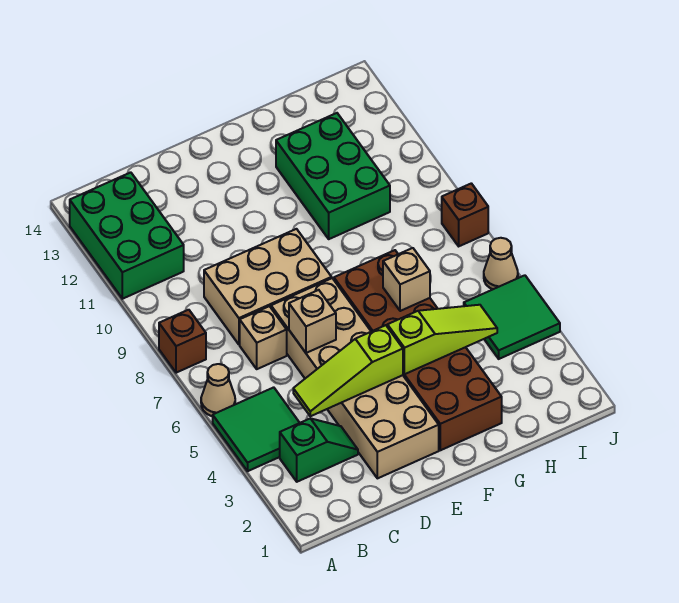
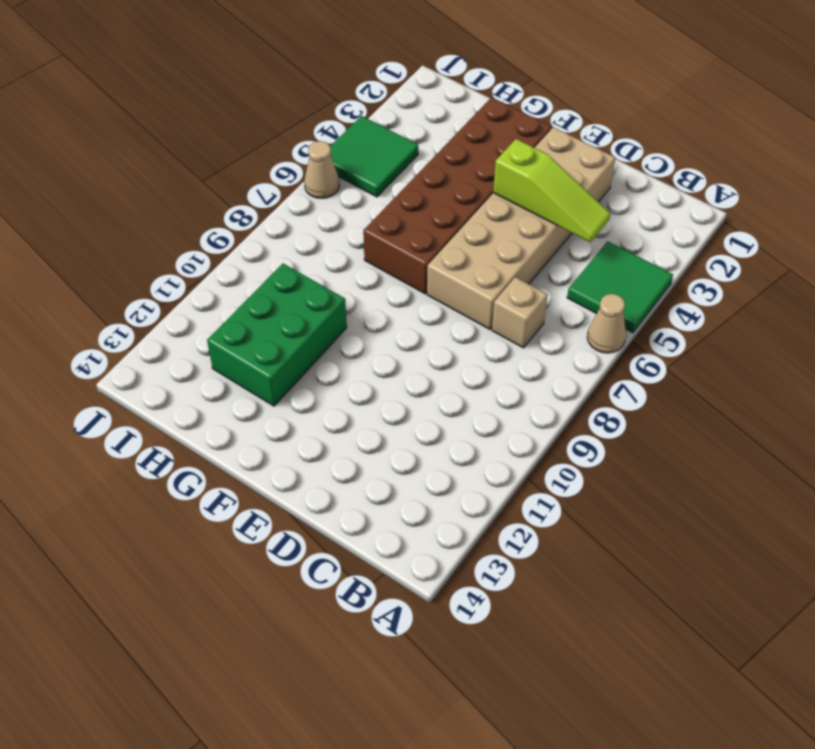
none -> brown 1x1 brick [159,310,206,373]
none -> green 2x3 brick [70,172,184,299]
none -> green 1x2 slope [280,418,358,482]

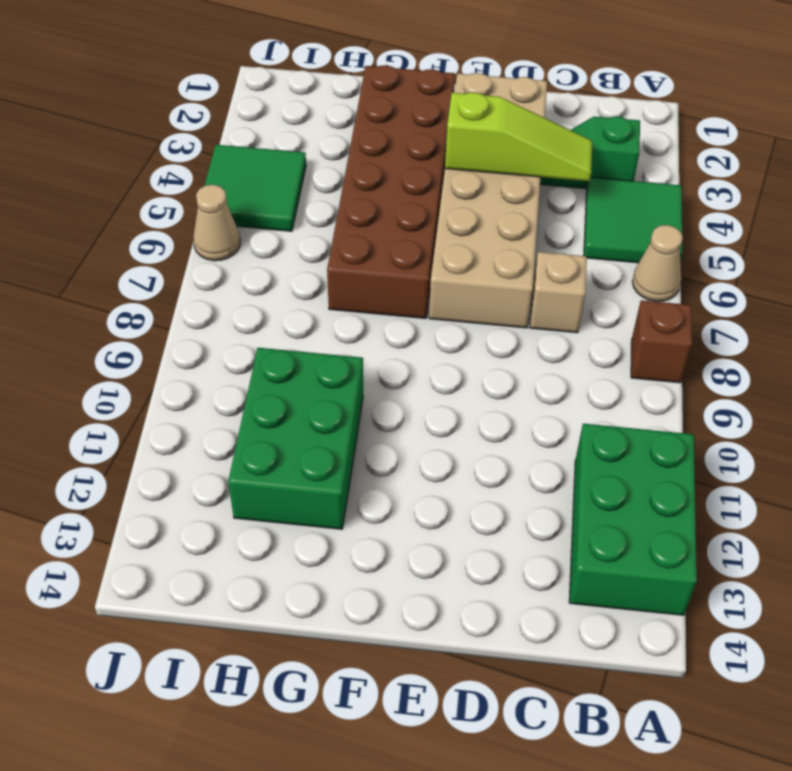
none -> tan 2x3 brick [204,229,332,345]
none -> brown 1x1 brick [442,183,488,246]
none -> tan 1x1 brick [289,290,336,353]

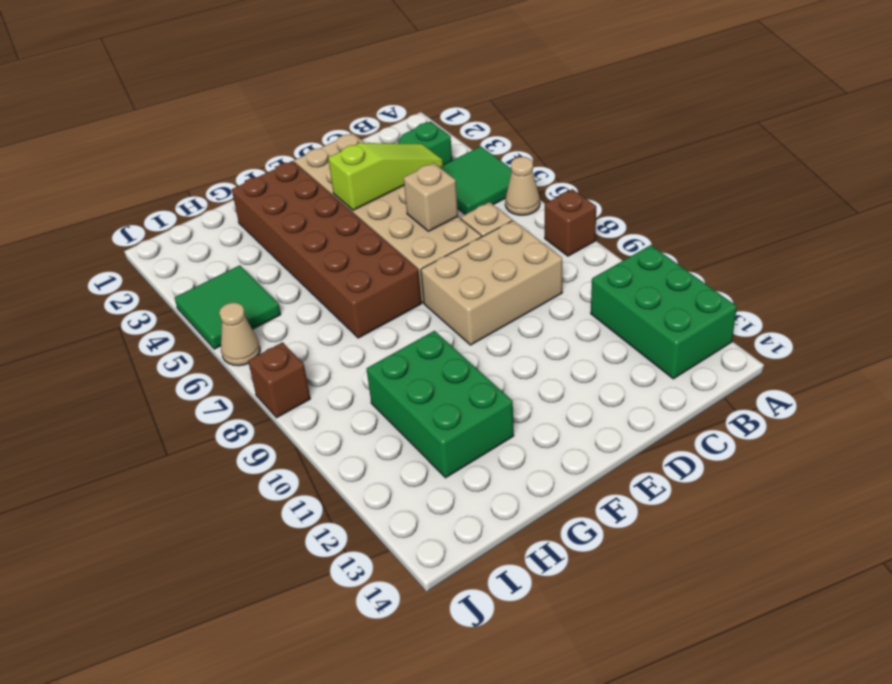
none -> lime 1x3 slope [387,305,497,374]
none -> tan 1x1 brick [383,248,430,311]

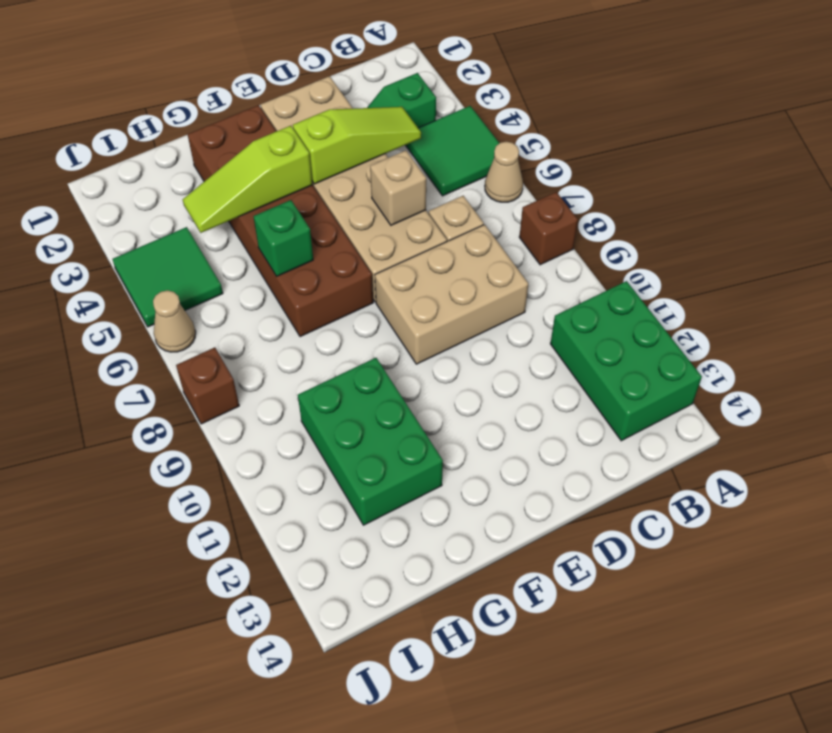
green 1x1 brick [254,200,313,276] -> tan 1x1 brick [383,248,430,311]

